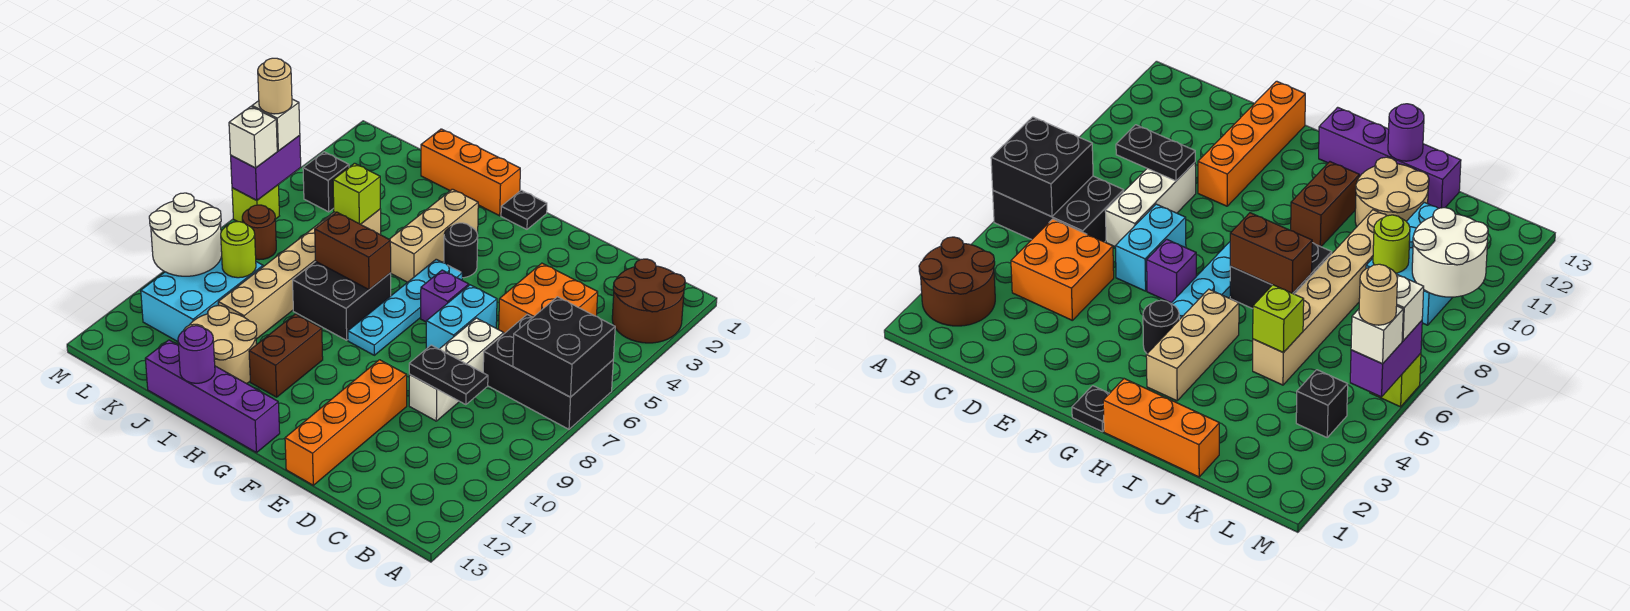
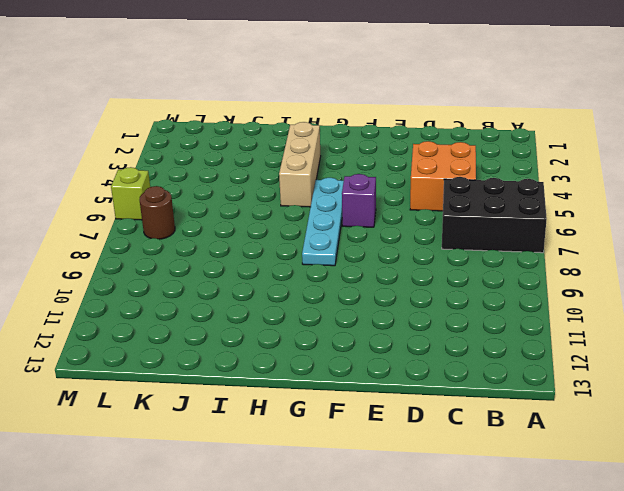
none -> brown 2x2 round brick [612,259,685,343]
none -> white 1x3 brick [409,318,504,421]
none -> cyan 1x2 brick [426,285,497,349]
none -> orange 1x4 brick [285,360,407,485]

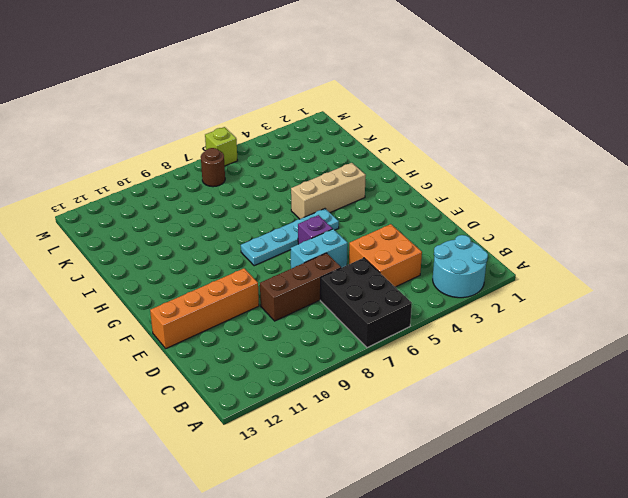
cyan 2x2 round brick [433,235,488,298] -> brown 2x2 round brick [612,259,685,343]
brown 1x3 brick [260,253,341,321] -> white 1x3 brick [409,318,504,421]
none -> black 1x1 plate [501,190,547,229]
none -> black 1x1 round brick [444,223,478,278]
none -> purple 1x4 brick [145,340,280,453]
none -> orange 1x3 brick [421,129,520,216]

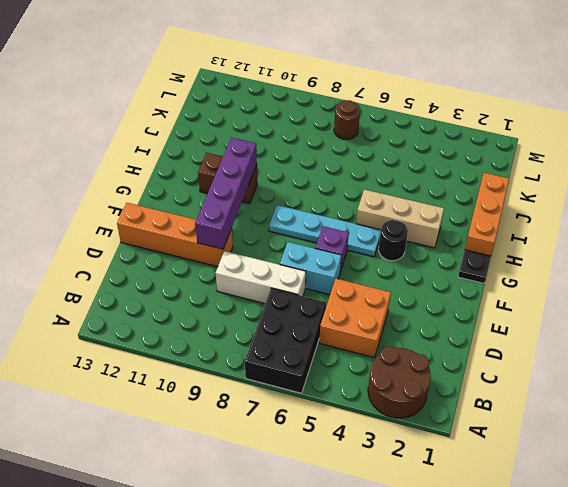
purple 1x4 brick [195,138,257,249] -> purple 1x4 brick moved to [145,340,280,453]
none -> black 2x2 brick [293,262,391,340]
none -> tan 2x2 round brick [184,306,257,384]
none -> tan 1x6 brick [218,209,381,339]
none -> cyan 2x3 brick [141,257,263,342]

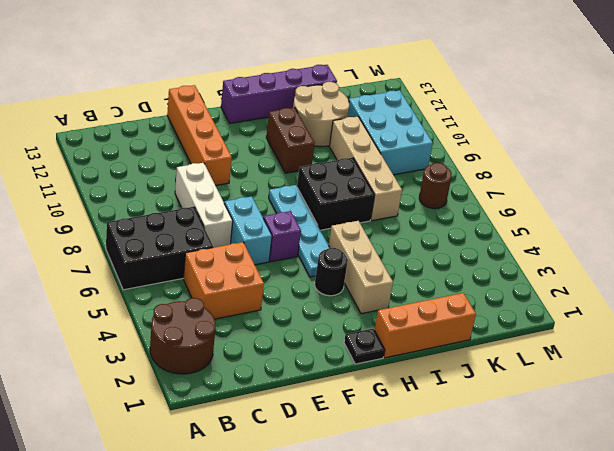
tan 1x4 brick [329,117,402,221] -> tan 1x6 brick [218,209,381,339]
none -> black 1x1 brick [303,152,349,212]
none -> lime 1x1 brick [232,185,279,222]
none -> black 2x2 brick [513,297,615,397]
none -> black 1x2 plate [409,345,488,405]

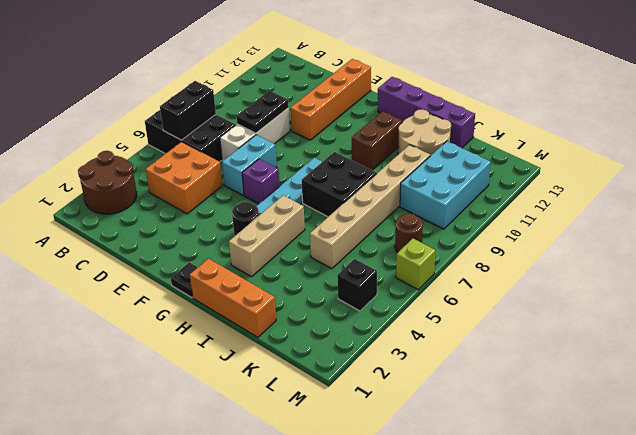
black 1x2 brick [160,81,216,140] -> black 2x2 brick [513,297,615,397]
black 1x2 plate [236,91,289,133] -> black 1x2 plate turned to [409,345,488,405]
none -> brown 1x2 brick [315,212,391,290]
none -> purple 1x1 round brick [178,326,215,383]
none -> lime 1x1 brick [333,163,380,224]
none -> lime 1x1 round brick [221,222,256,278]

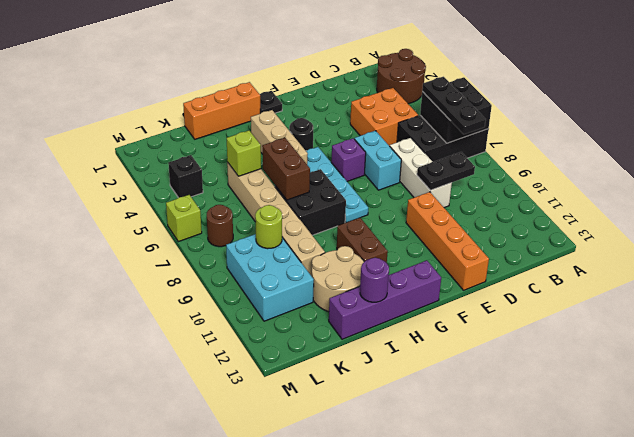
black 1x3 plate [422,77,486,134] -> none
brown 1x2 brick [262,138,310,200] -> brown 1x2 brick turned to [315,212,391,290]
none -> white 2x2 round brick [149,193,222,276]
none -> purple 1x2 brick [231,135,301,200]
none -> white 1x1 brick [252,99,300,151]
none -> white 1x1 brick [229,107,277,168]

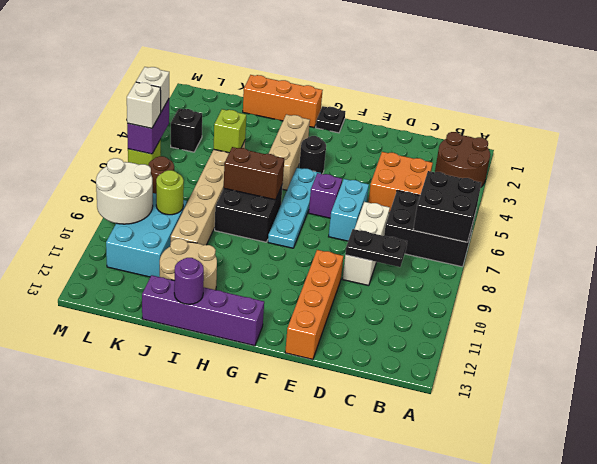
none -> brown 1x2 brick [249,314,323,397]
none -> tan 1x1 round brick [258,58,292,114]

